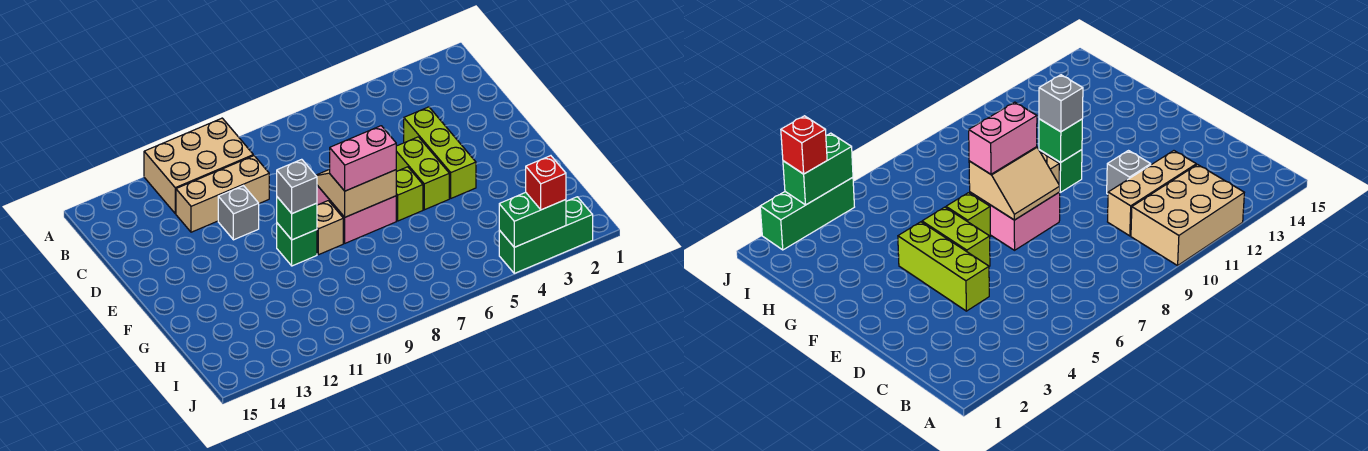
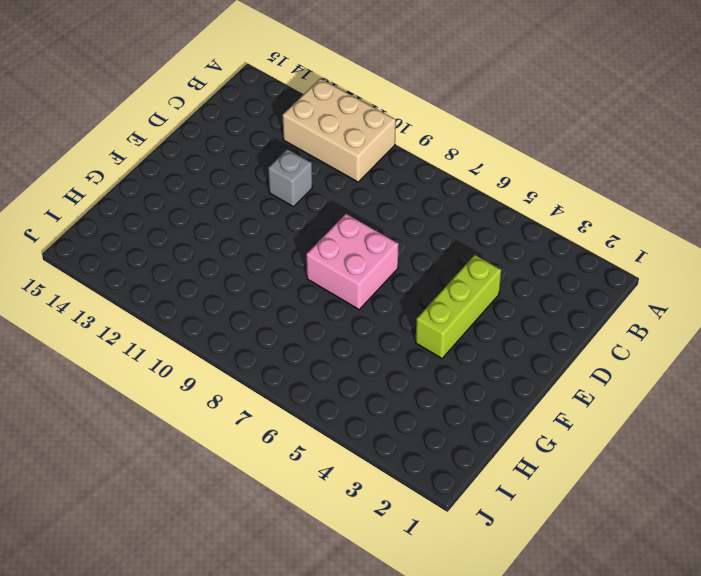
none -> tan 1x3 brick [176,156,269,232]
none -> lime 1x2 brick [396,137,449,210]
none -> lime 1x1 brick [396,167,423,221]

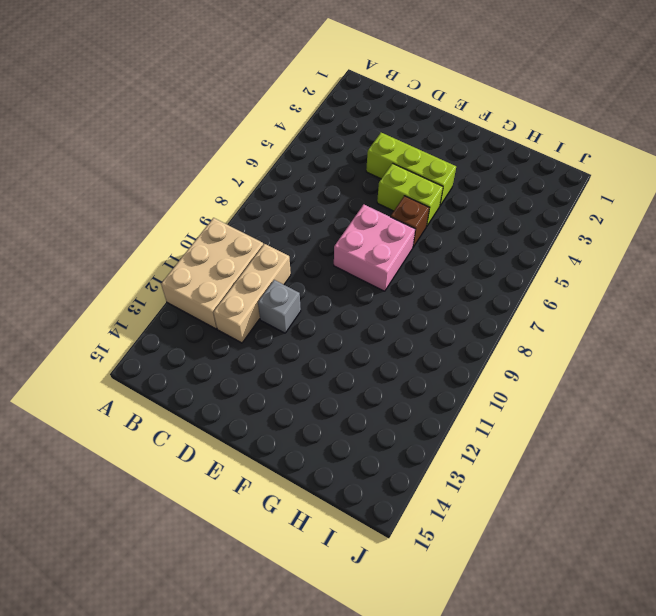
brown 1x1 brick [391,196,429,247] -> lime 1x1 brick [396,167,423,221]
none -> tan 1x1 brick [317,201,343,255]
none -> green 1x1 brick [277,223,317,266]
none -> green 1x3 brick [499,197,593,273]

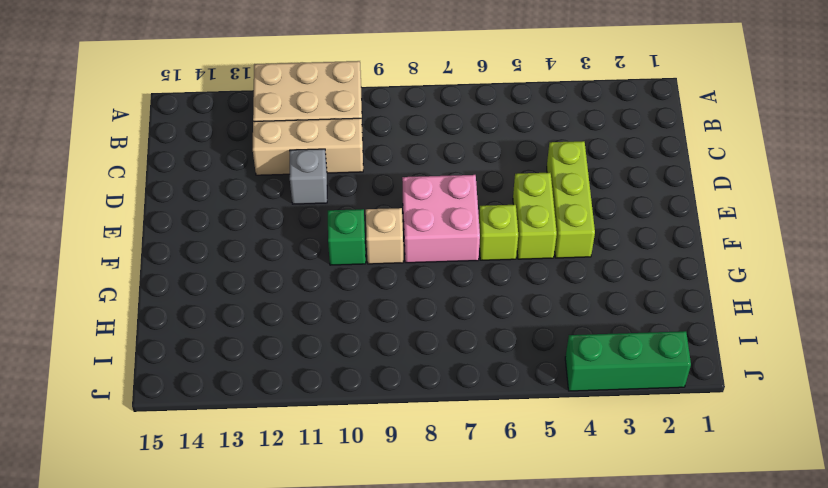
none -> tan 2x2 slope [316,169,396,217]
none -> green 1x1 brick [277,197,317,240]
none -> green 1x2 brick [499,192,566,247]

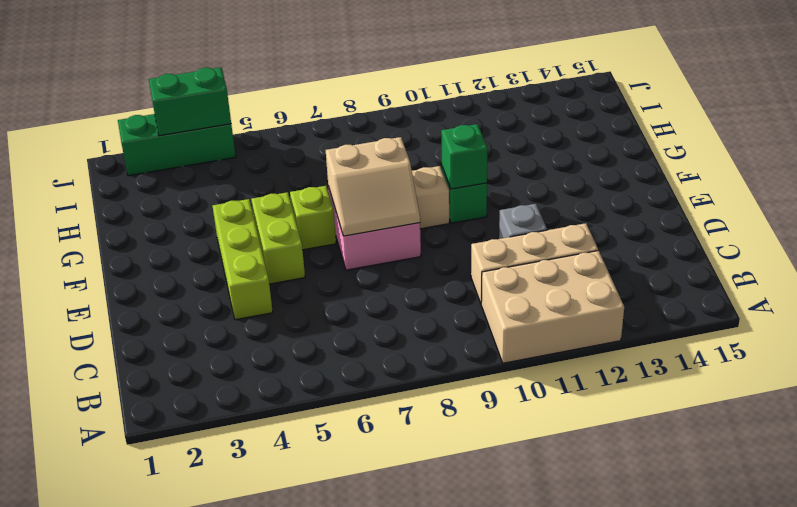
none -> pink 1x2 brick [330,126,396,191]
none -> grey 1x1 brick [277,159,317,214]
none -> red 1x1 brick [526,156,566,210]

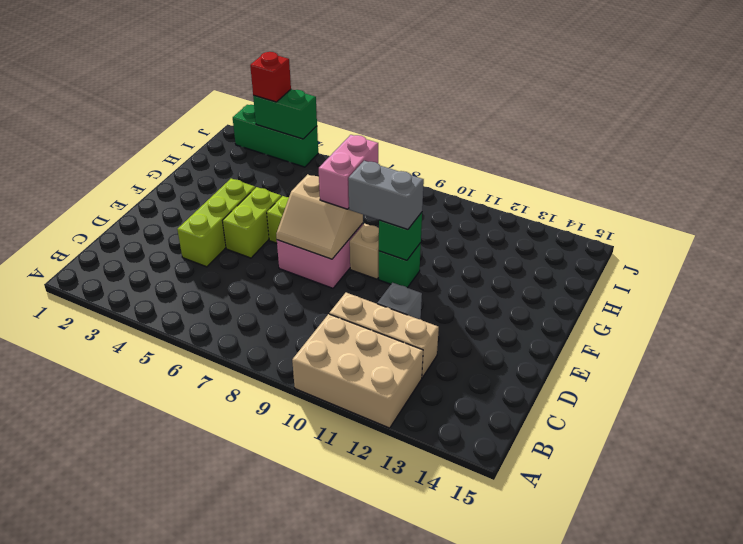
pink 1x2 brick [319,135,378,209] -> pink 1x2 brick turned to [330,126,396,191]
grey 1x2 brick [348,161,424,230] -> grey 1x1 brick [277,159,317,214]

